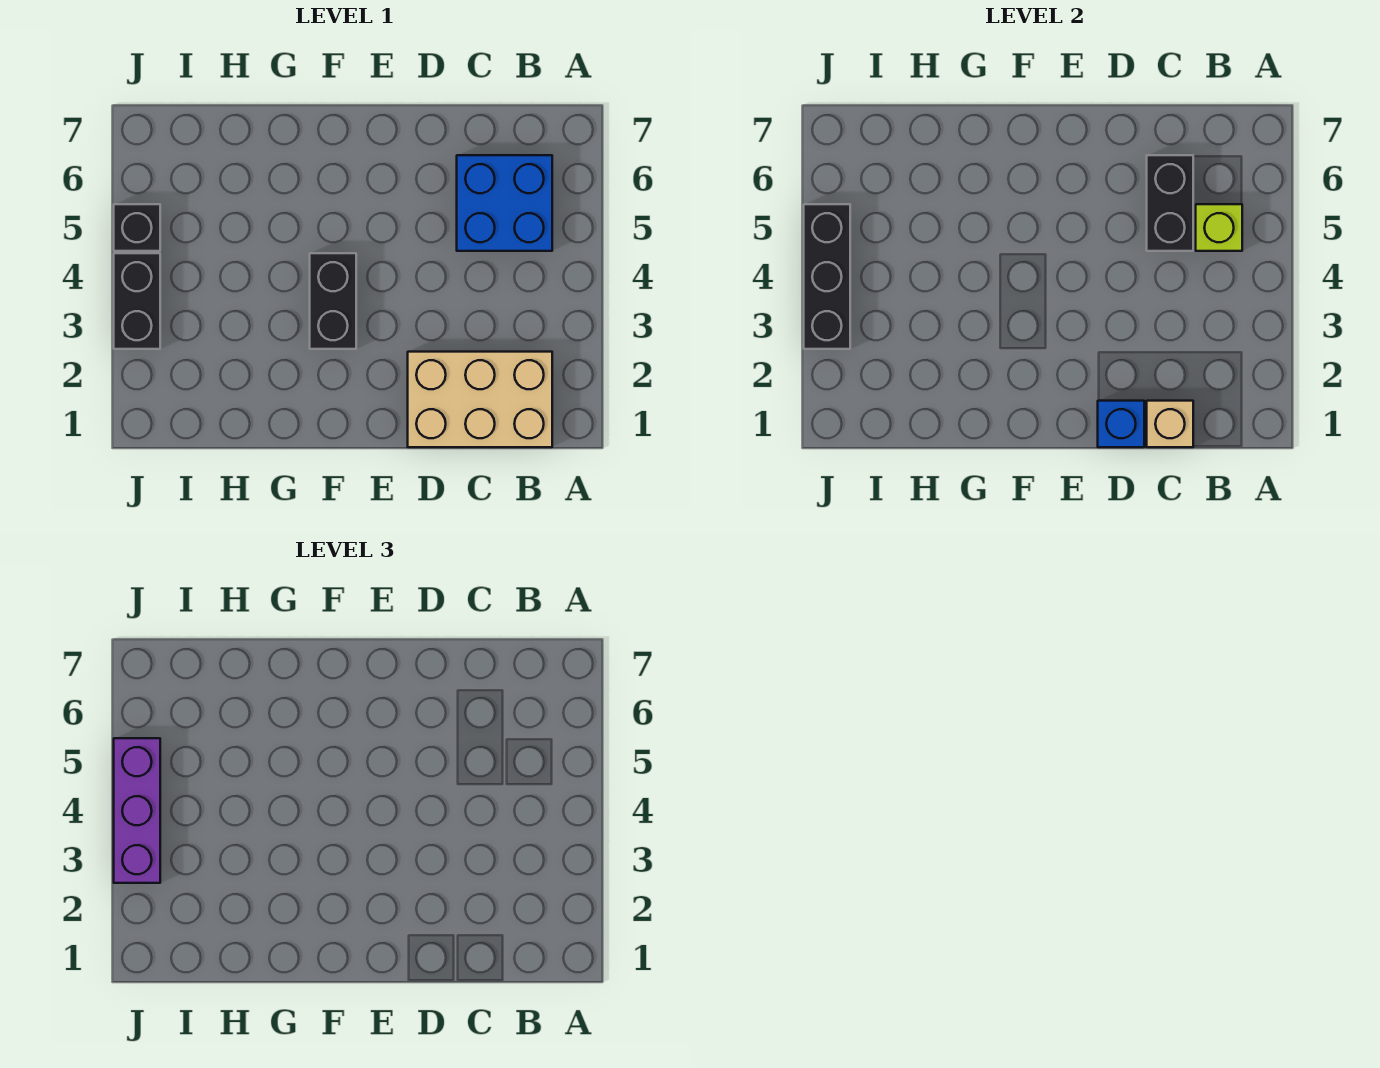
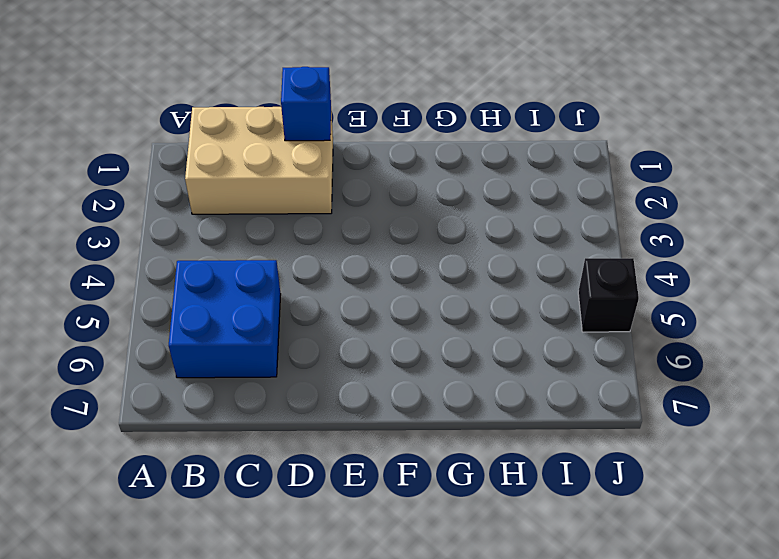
none -> black 1x2 brick [310,253,356,349]
none -> black 1x2 brick [114,253,160,349]

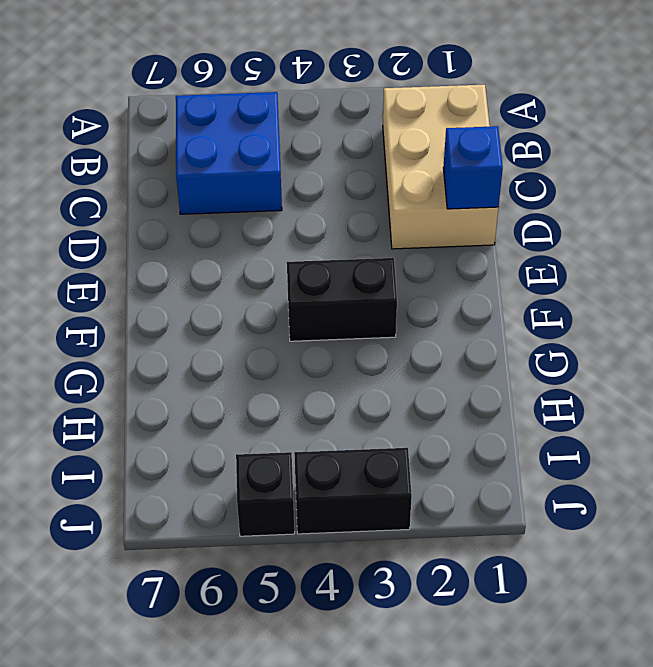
none -> lime 1x1 brick [1196,204,1242,251]
none -> tan 1x1 brick [1147,401,1193,447]

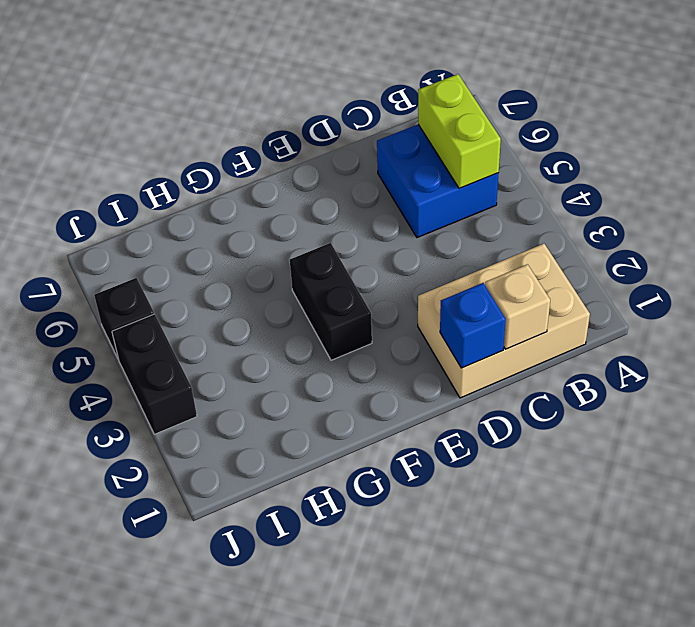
lime 1x2 brick [418,74,501,189] -> lime 1x1 brick [1196,204,1242,251]
none -> black 1x2 brick [1147,155,1193,251]
none -> black 1x3 brick [804,204,850,349]

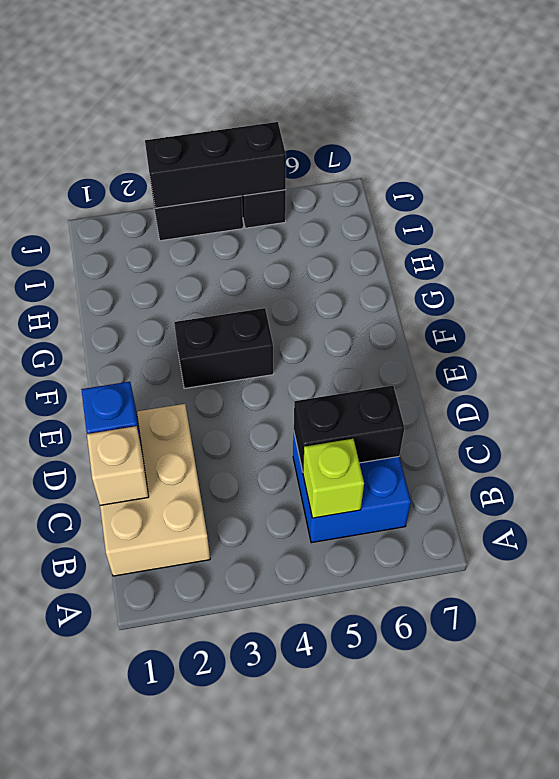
none -> purple 1x3 brick [114,738,160,883]

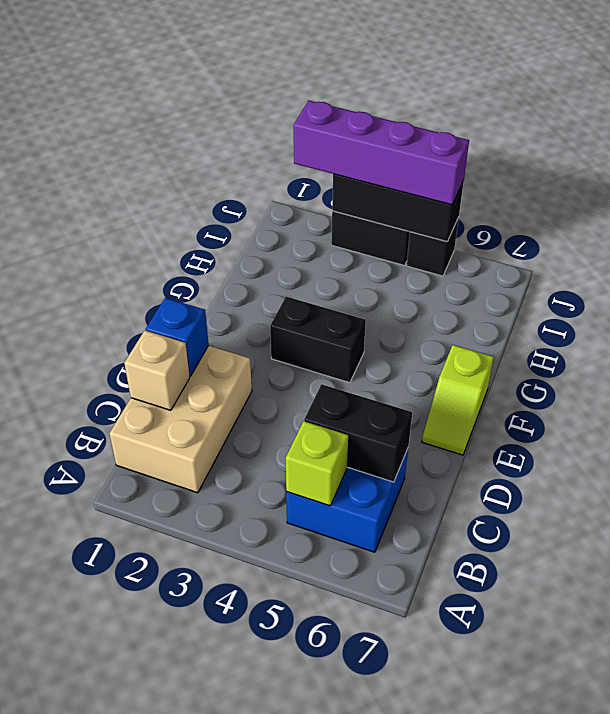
lime 1x2 slope [422,345,494,455] -> none
purple 1x4 brick [294,101,469,205] -> purple 1x3 brick [114,738,160,883]

